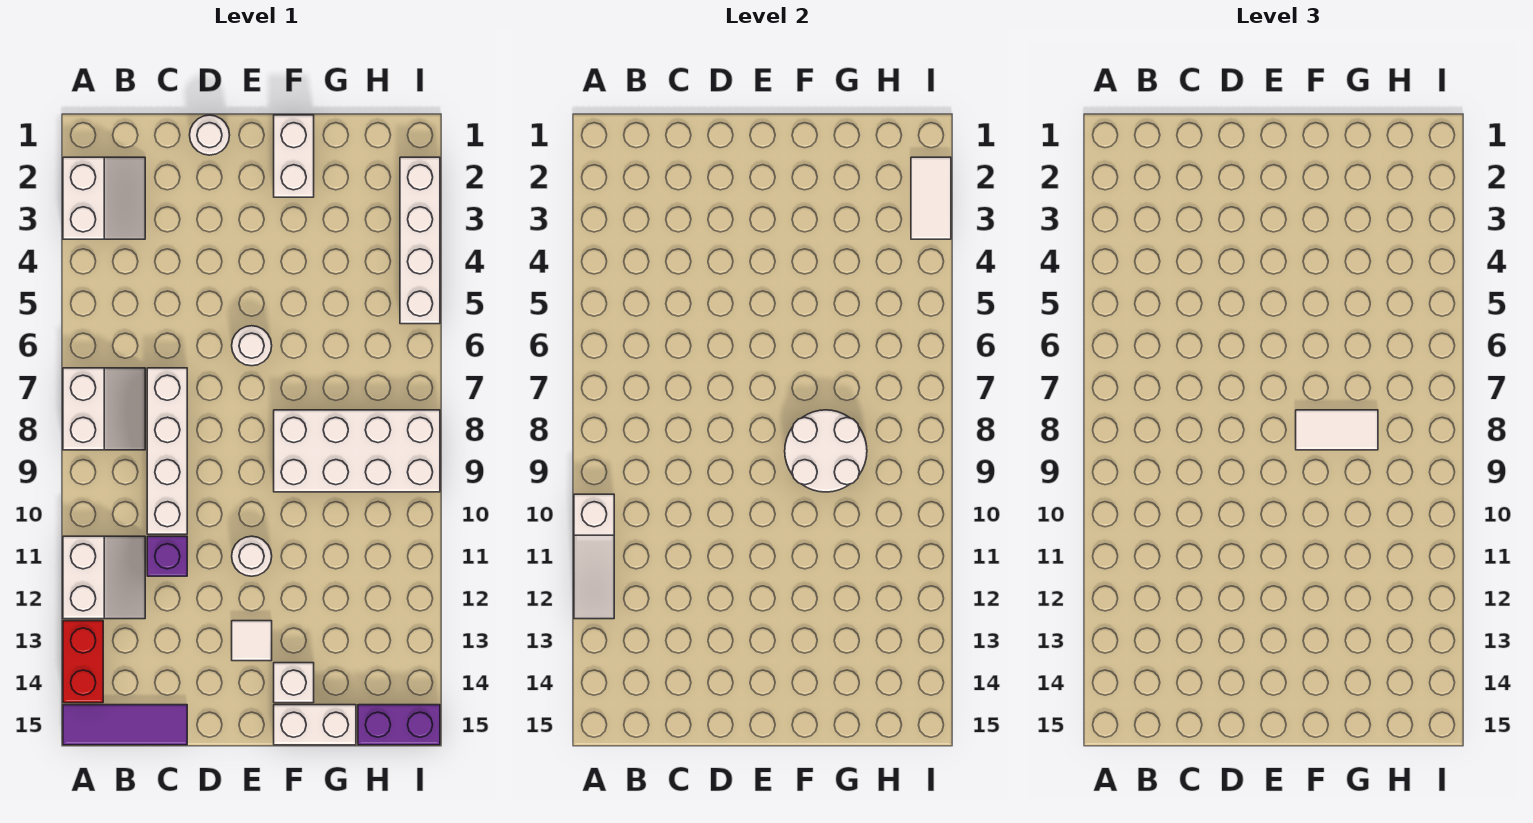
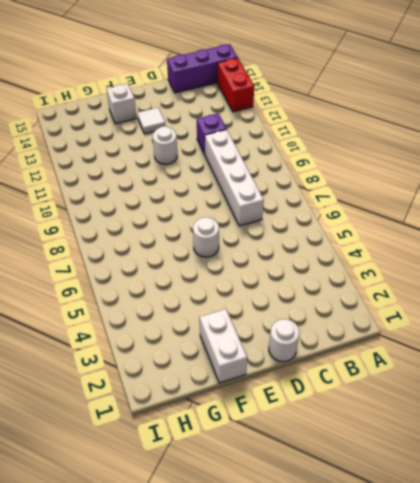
purple 1x3 brick [167,44,238,93] -> purple 1x3 tile [63,705,187,745]
none -> white 2x2 slope [63,157,145,239]
none -> white 2x2 slope [63,368,145,450]
none -> white 2x2 slope [63,536,145,619]

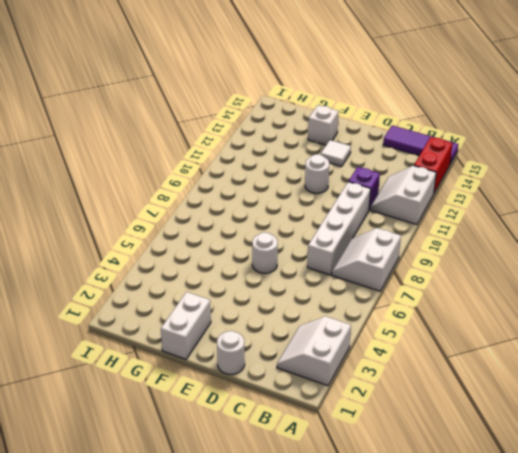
none -> white 2x4 brick [274,410,440,492]
none -> white 1x2 brick [274,705,356,745]
none -> purple 1x2 brick [358,705,440,745]

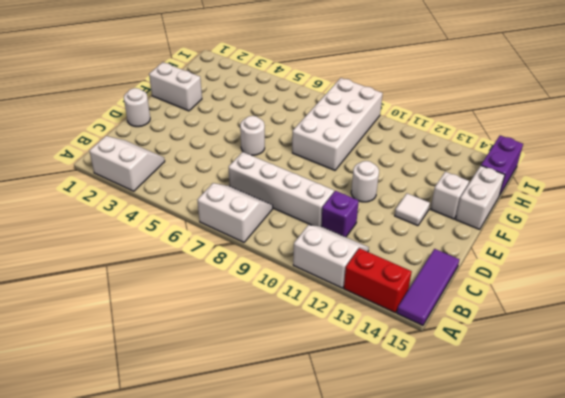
none -> white 1x4 brick [400,157,440,324]
none -> white 1x3 slope [574,494,614,619]
none -> white 2x2 round brick [785,410,867,492]

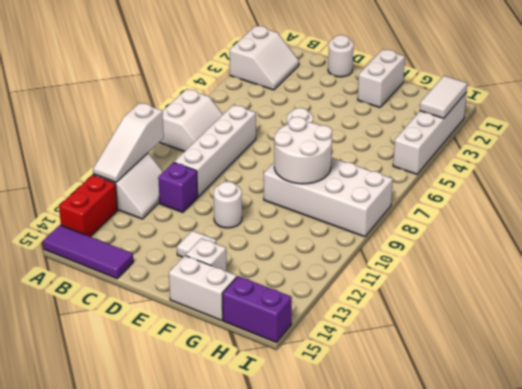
none -> white 1x2 tile [1296,410,1378,450]

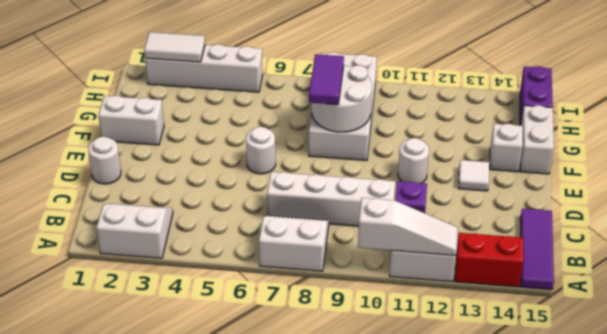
purple 1x2 tile [309,54,344,105] -> white 1x2 tile [1296,410,1378,450]

